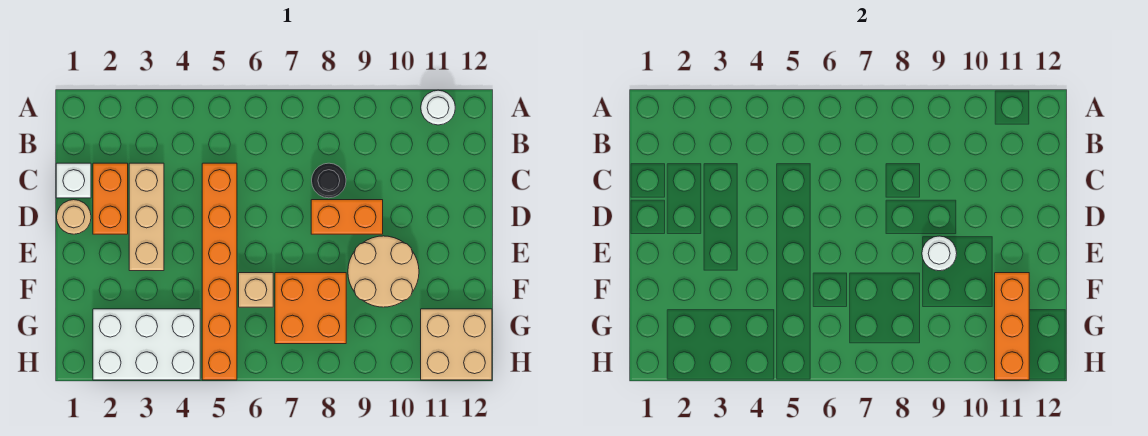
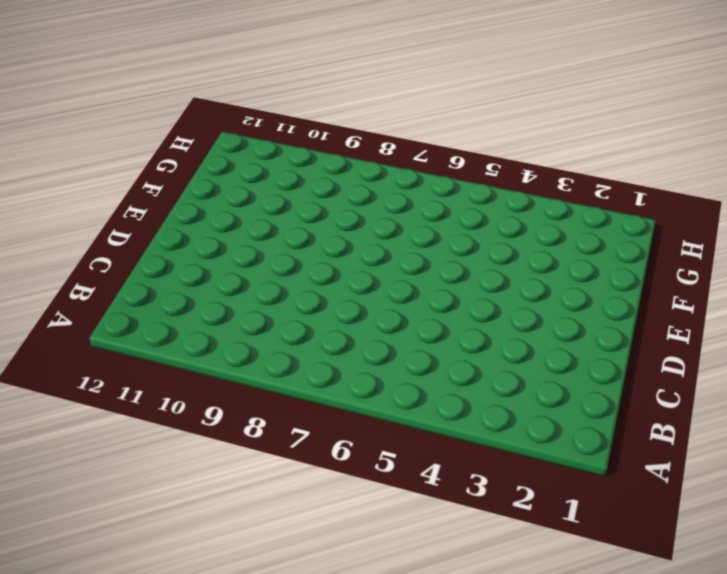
none -> white 1x1 round brick [421,90,455,125]
none -> white 1x1 brick [56,163,91,198]
none -> orange 1x2 brick [93,163,128,234]

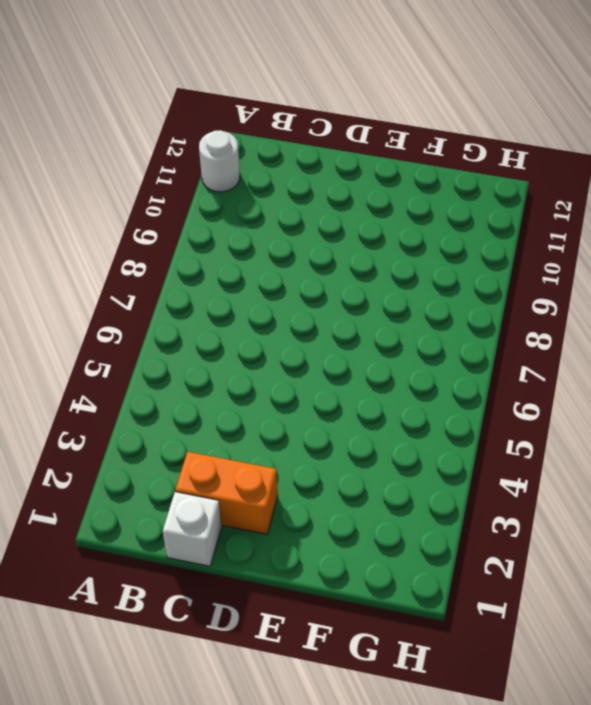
none -> tan 1x3 brick [129,163,164,271]
none -> orange 1x6 brick [202,163,237,380]
none -> black 1x1 round brick [312,163,346,198]

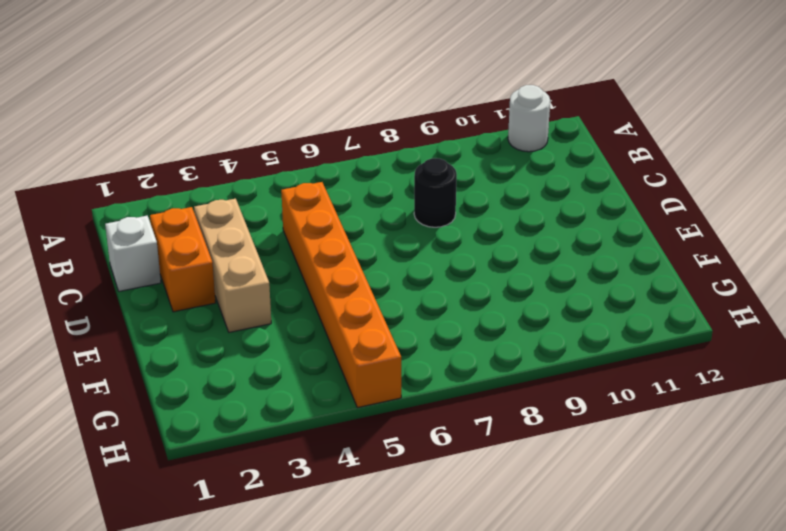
none -> tan 1x1 round brick [57,200,91,234]
none -> orange 1x2 brick [311,200,383,234]
none -> tan 2x2 round brick [348,236,419,307]

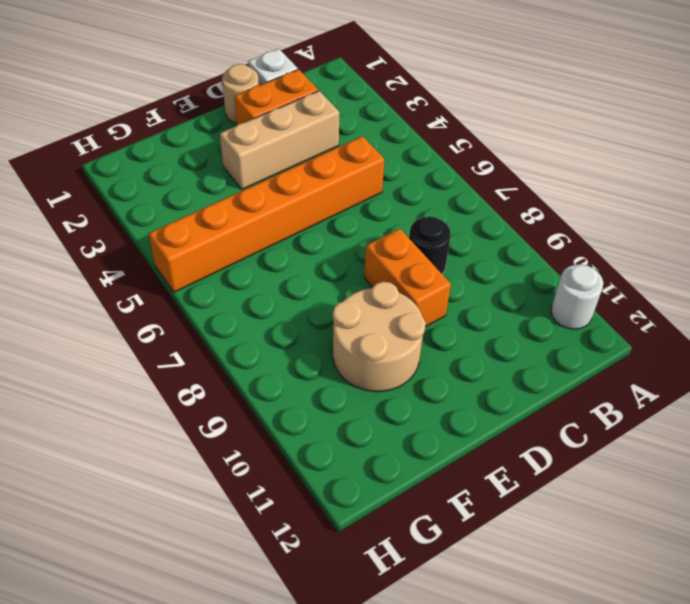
none -> tan 1x1 brick [239,273,273,307]
none -> orange 2x2 brick [275,273,346,344]
none -> white 2x3 brick [93,309,200,380]

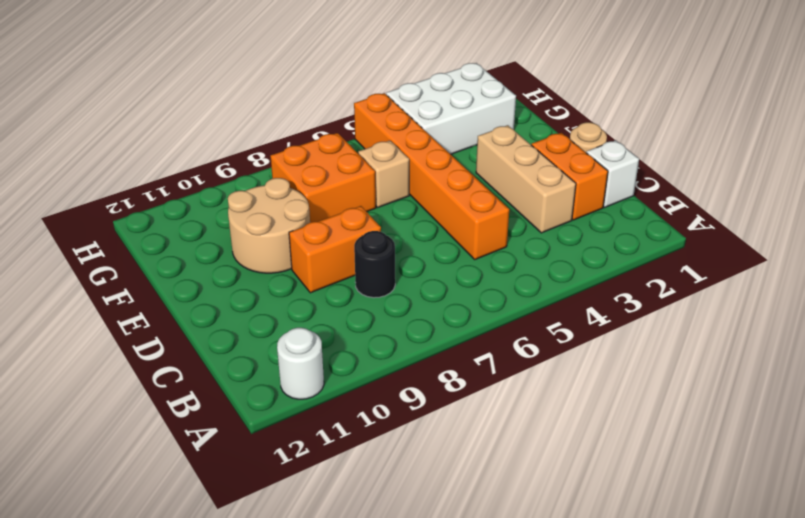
none -> tan 2x2 brick [421,309,492,380]
none -> white 1x1 round brick [922,236,957,271]
none -> orange 1x3 brick [995,273,1029,380]

